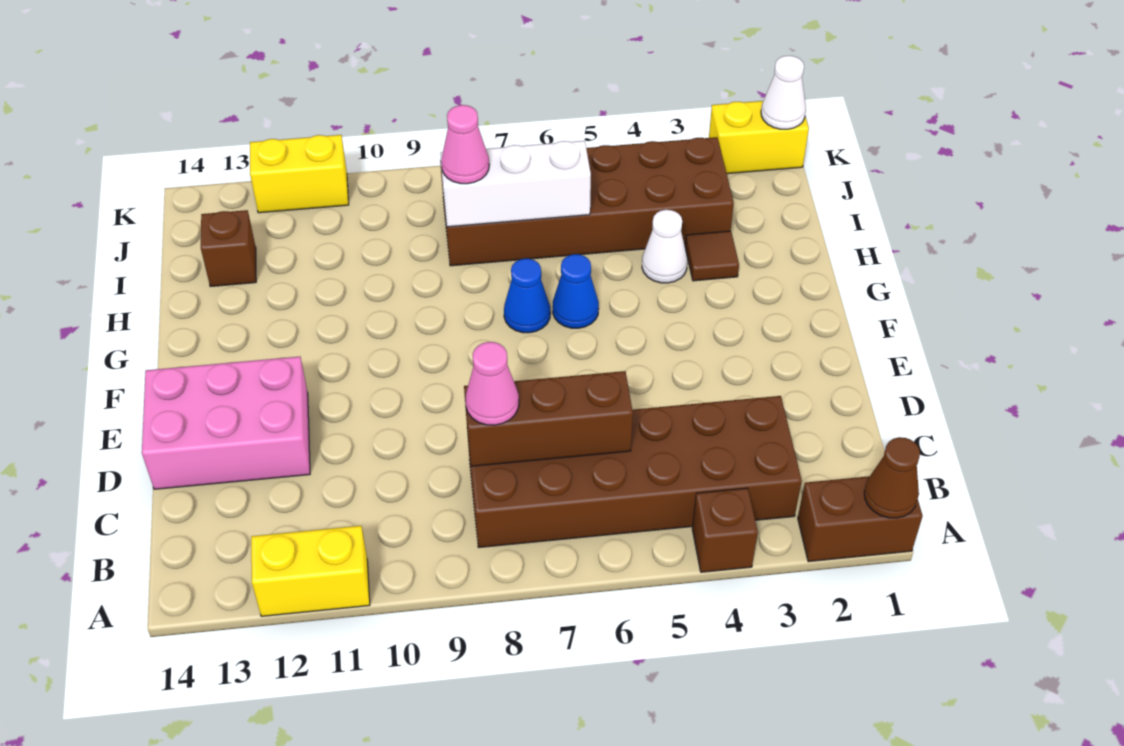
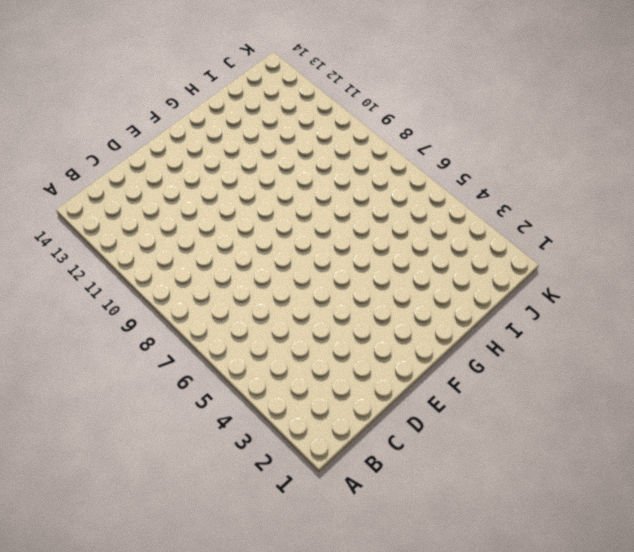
none -> brown 1x2 brick [798,476,923,562]
none -> brown 1x1 brick [692,488,758,572]
none -> yellow 1x2 brick [251,526,370,616]

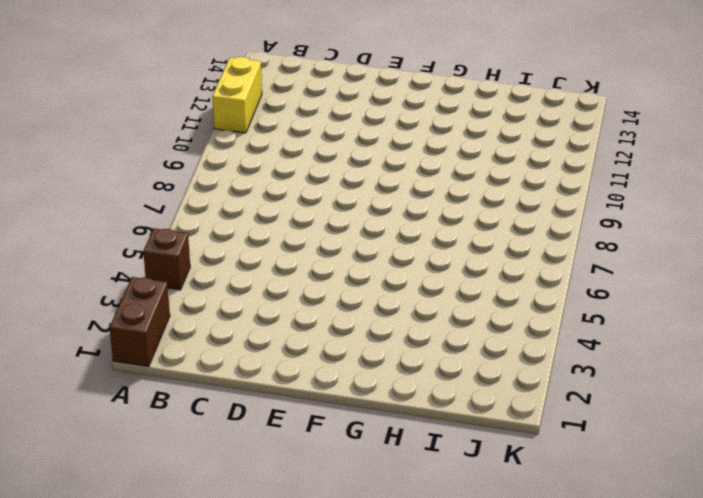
none -> brown 2x6 brick [467,396,802,547]
none -> pink 2x3 brick [142,357,310,489]
none -> blue 1x1 cone [553,254,599,328]

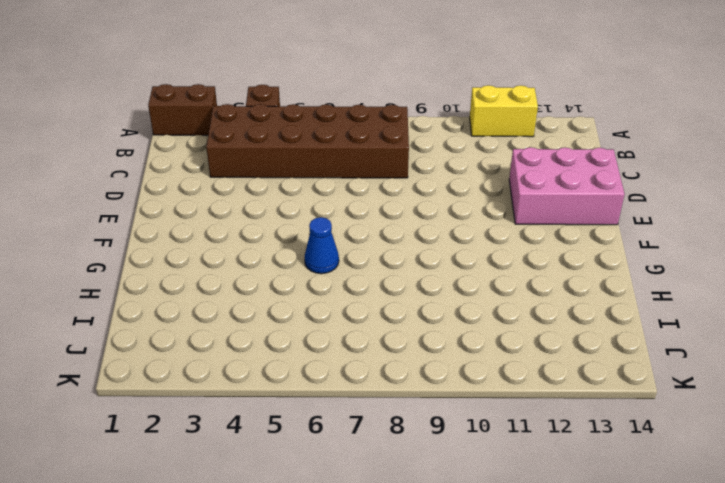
none -> blue 1x1 cone [504,259,550,333]
none -> brown 1x1 tile [685,231,739,281]
none -> white 1x1 cone [642,210,687,283]

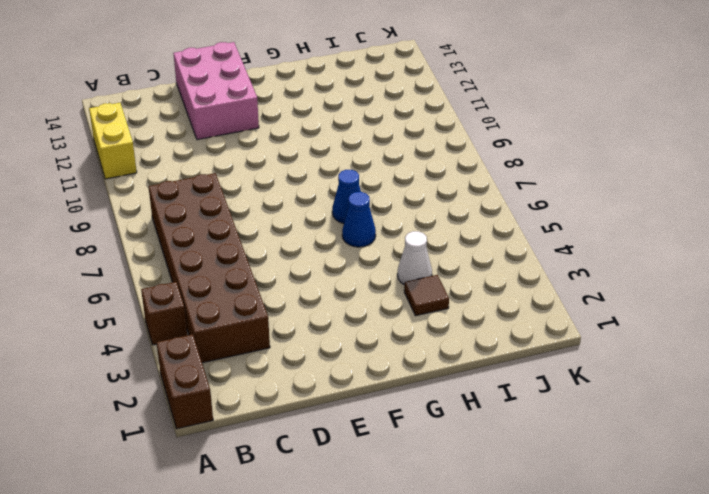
none -> brown 2x6 brick [440,137,734,266]
none -> brown 1x1 brick [201,210,256,287]
none -> yellow 1x2 brick [709,101,809,174]

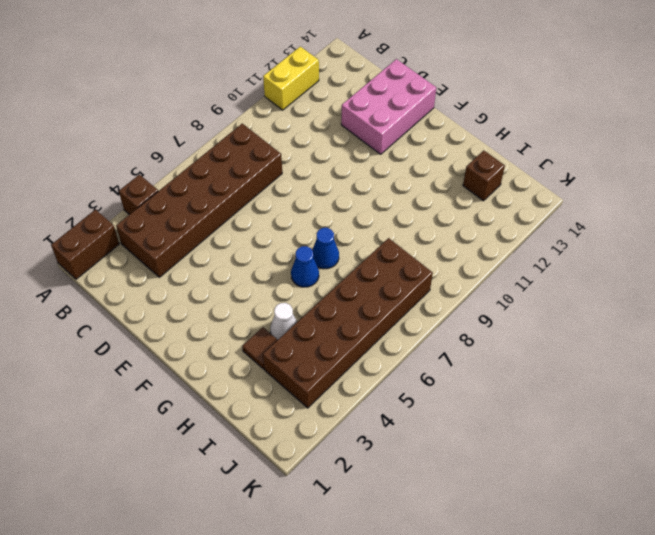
none -> yellow 1x2 brick [709,101,809,174]
none -> yellow 1x2 brick [250,135,349,213]
none -> brown 1x1 cone [864,437,920,518]

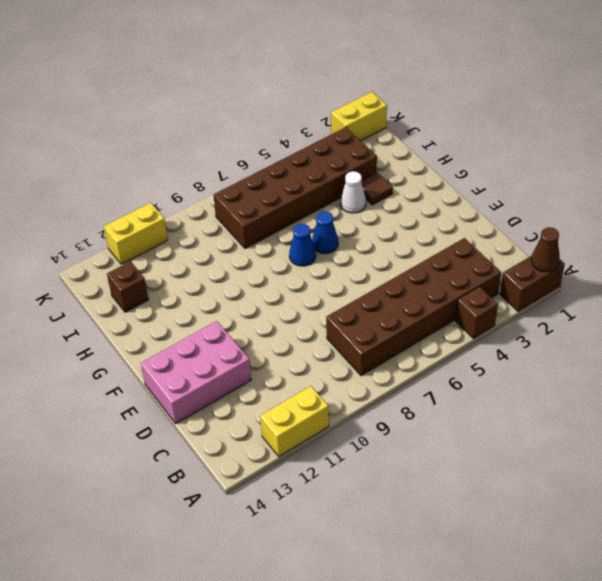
none -> brown 1x3 brick [464,371,633,466]
none -> white 1x3 brick [440,141,591,227]
none -> white 1x1 cone [761,56,806,129]

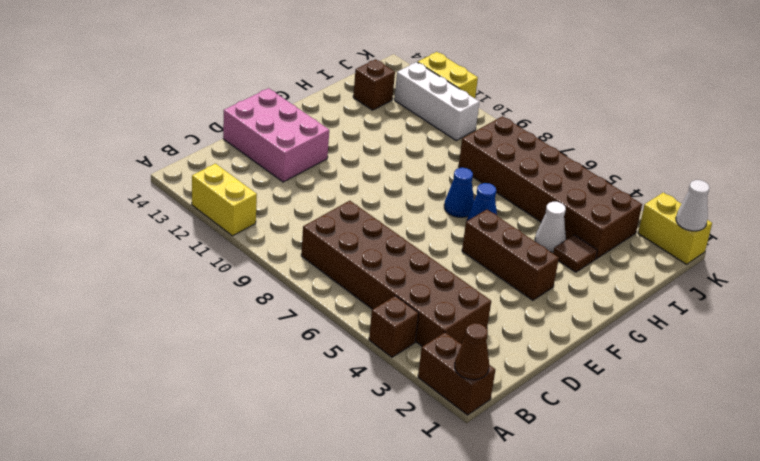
brown 1x3 brick [462,210,559,300] -> brown 1x3 brick moved to [464,371,633,466]
white 1x3 brick [394,62,479,140] -> white 1x3 brick moved to [440,141,591,227]
none -> pink 1x1 cone [466,342,519,425]
none -> pink 1x1 cone [441,105,489,184]

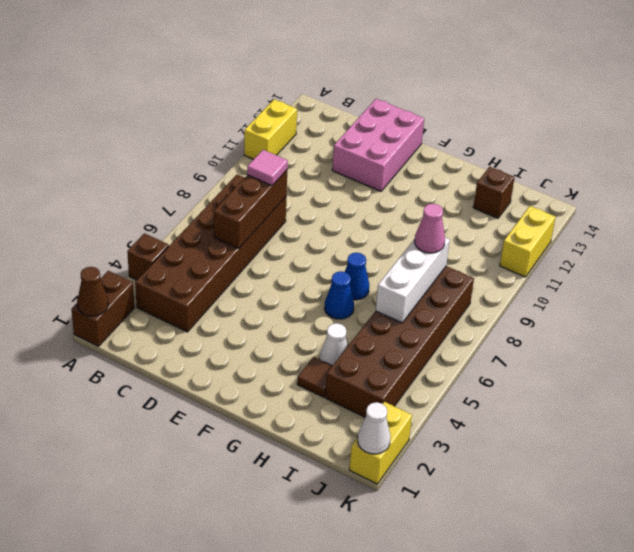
pink 1x1 tile [247,150,288,185] -> pink 1x1 cone [466,342,519,425]

